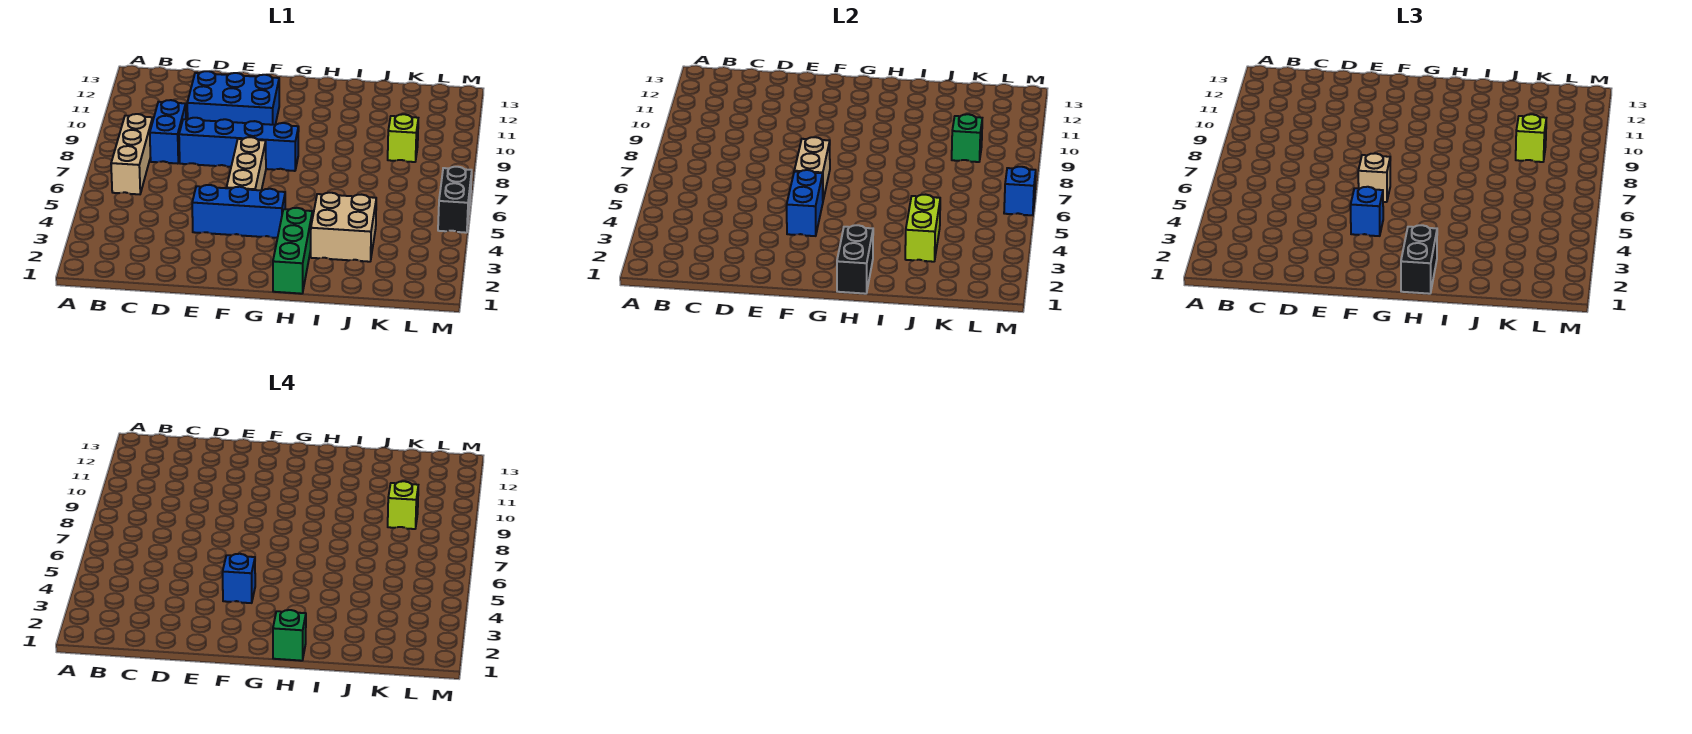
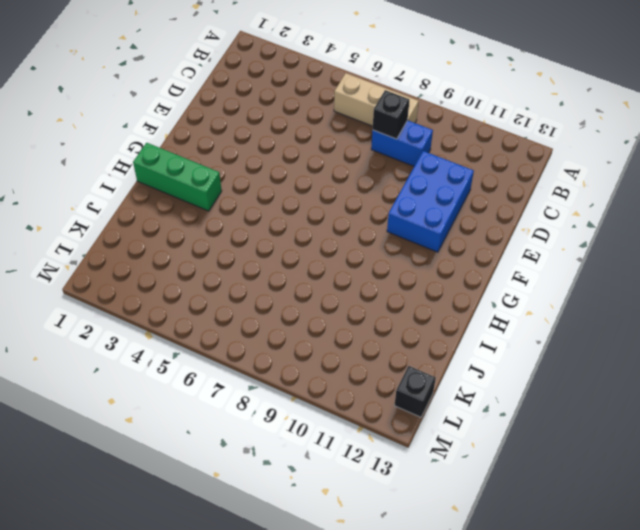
black 1x1 brick [373,90,409,139] -> none
black 1x1 brick [394,366,436,417] -> none
none -> blue 1x4 brick [179,118,299,171]
none -> blue 1x3 brick [192,185,285,238]
none -> tan 1x3 brick [227,137,266,190]

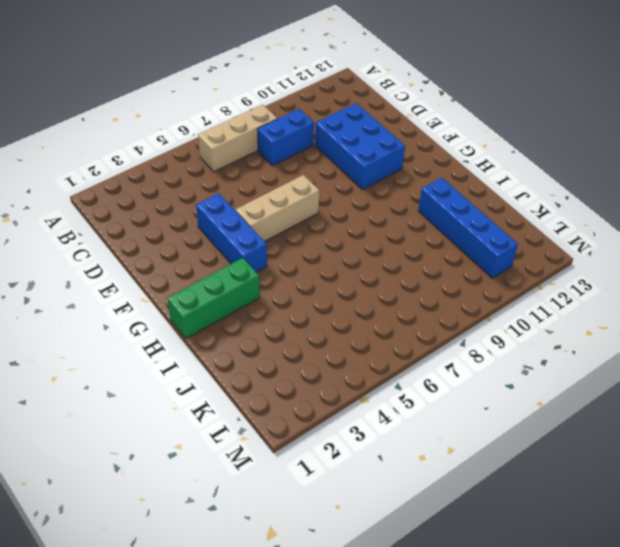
blue 1x4 brick [418,177,518,278] -> blue 1x4 brick moved to [179,118,299,171]
none -> tan 2x2 brick [311,193,376,262]
none -> lime 1x1 brick [388,114,418,162]
none -> black 1x2 brick [438,167,472,233]

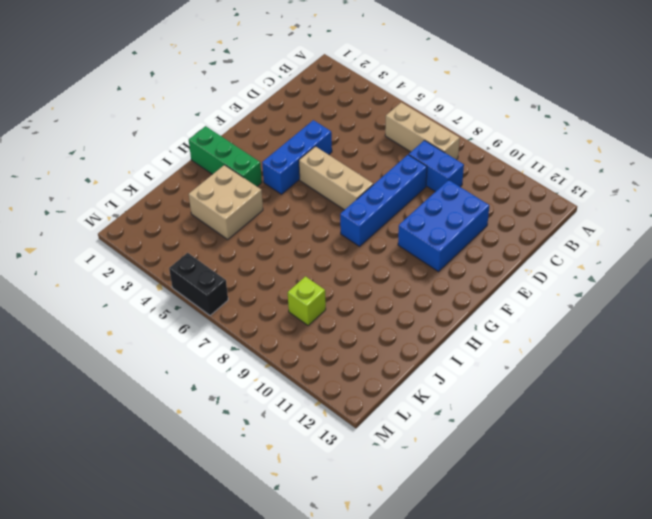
none -> blue 1x2 brick [787,170,823,236]
none -> tan 1x2 brick [794,137,830,200]
none -> black 1x2 brick [837,225,873,294]

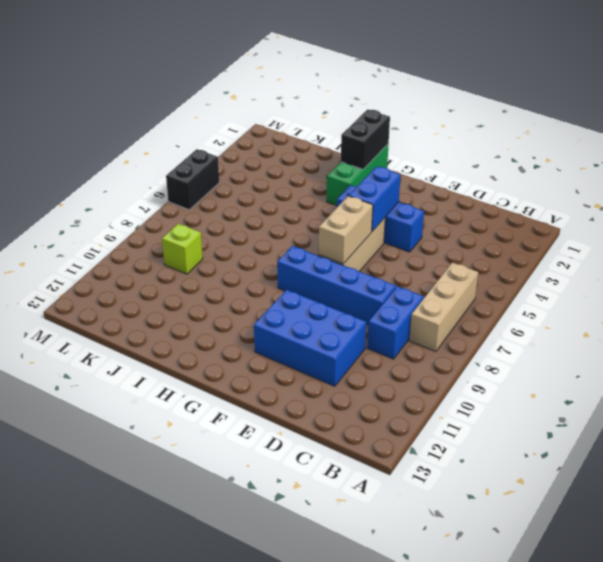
none -> tan 2x2 brick [311,193,376,262]
none -> lime 1x2 brick [905,195,940,262]
none -> green 1x1 brick [952,114,982,162]

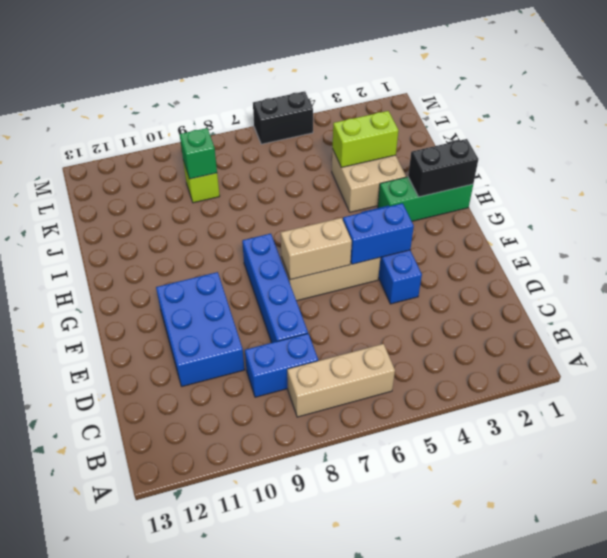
none -> blue 1x1 brick [1004,167,1036,215]
none -> blue 1x1 brick [1351,187,1383,236]
none -> tan 1x1 brick [1358,153,1390,202]

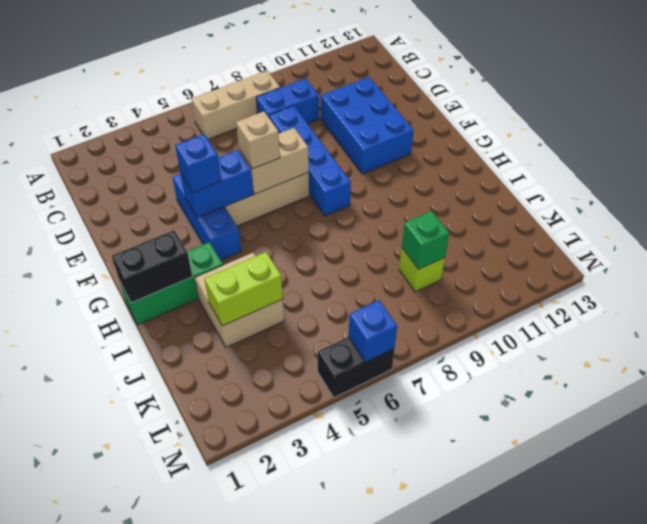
none -> black 1x2 brick [1401,225,1437,294]
none -> lime 1x1 brick [1516,114,1546,162]
none -> blue 1x1 brick [223,554,255,603]

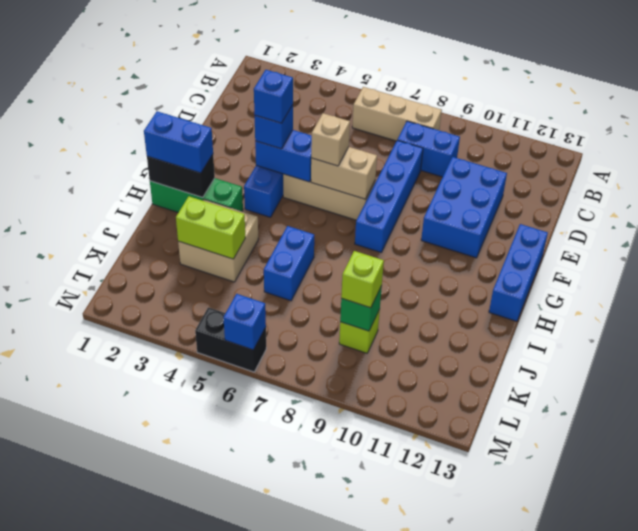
blue 1x3 brick [489,224,548,321] -> none
blue 1x2 brick [144,111,213,173] -> black 1x2 brick [1401,225,1437,294]
blue 1x2 brick [264,226,314,301] -> none
none -> green 1x1 brick [273,610,306,661]
none -> lime 1x1 brick [388,481,418,529]

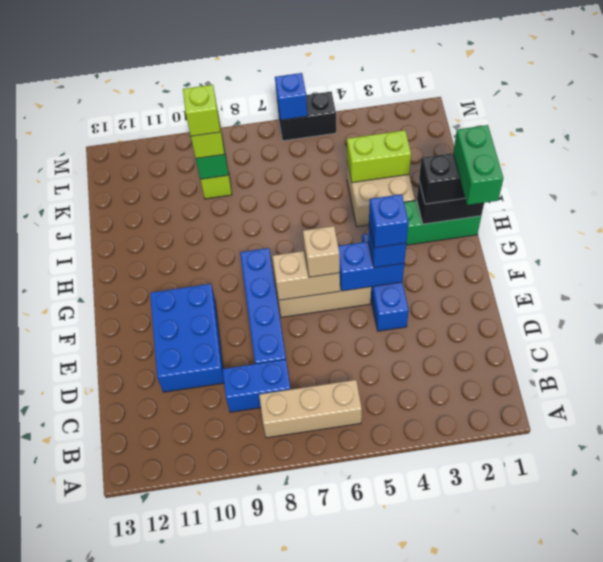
green 1x2 brick [453,125,503,205] -> green 1x1 brick [273,610,306,661]

